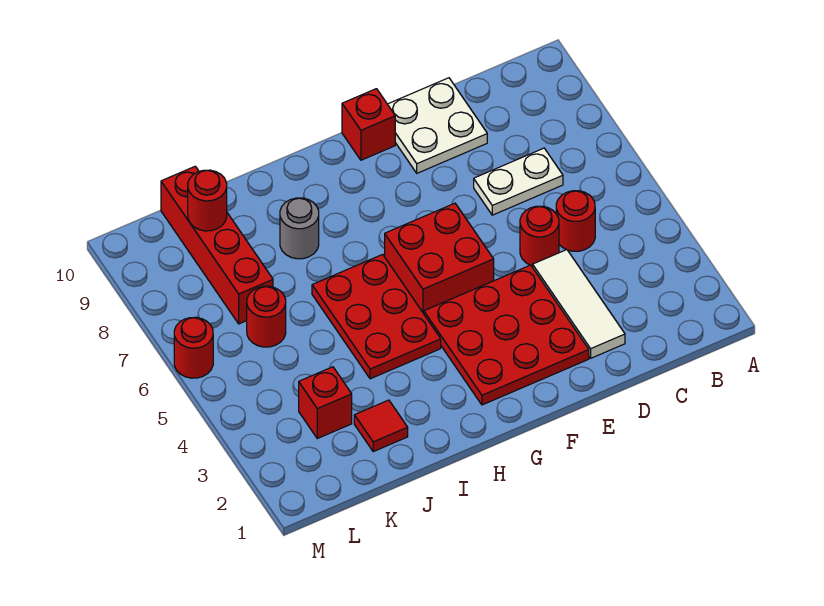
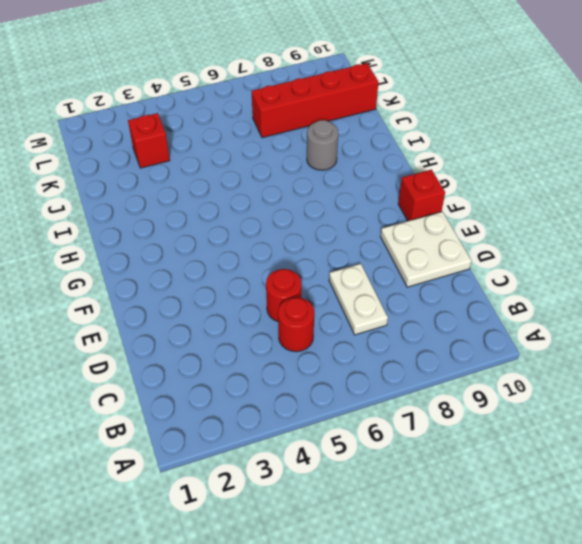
none -> white 1x3 tile [533,250,625,358]
none -> red 3x3 plate [424,265,589,405]
none -> red 2x2 brick [385,203,494,314]

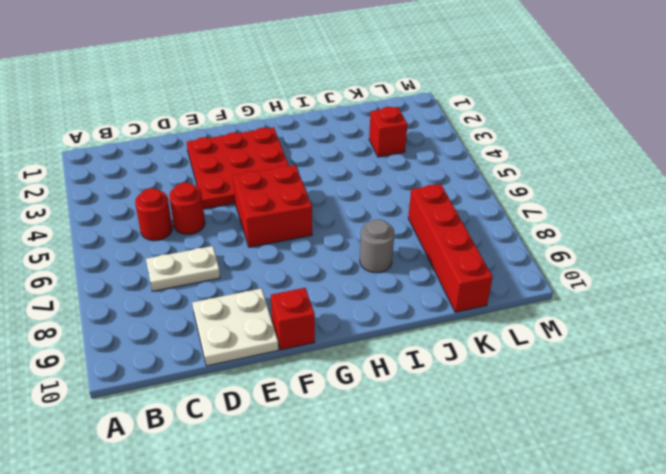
none -> white 1x3 tile [533,250,625,358]
none -> red 2x3 plate [312,254,441,379]
none -> red 1x1 tile [354,400,408,452]

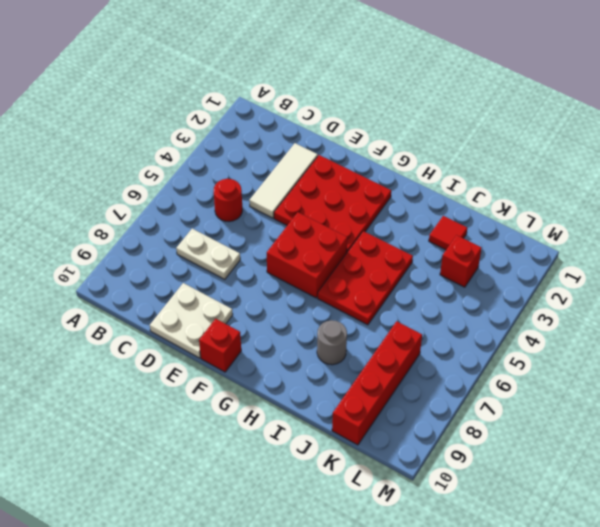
none -> red 1x1 round brick [520,206,559,266]
none -> red 1x1 round brick [247,286,286,347]
none -> red 1x1 round brick [174,317,213,378]

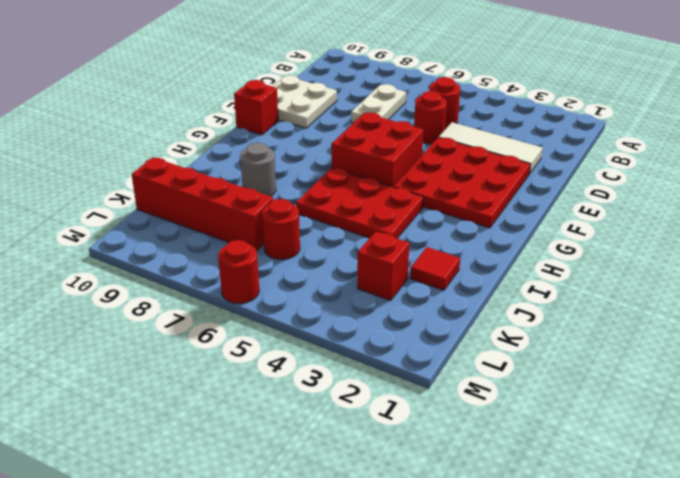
none -> red 1x1 round brick [188,170,227,231]

